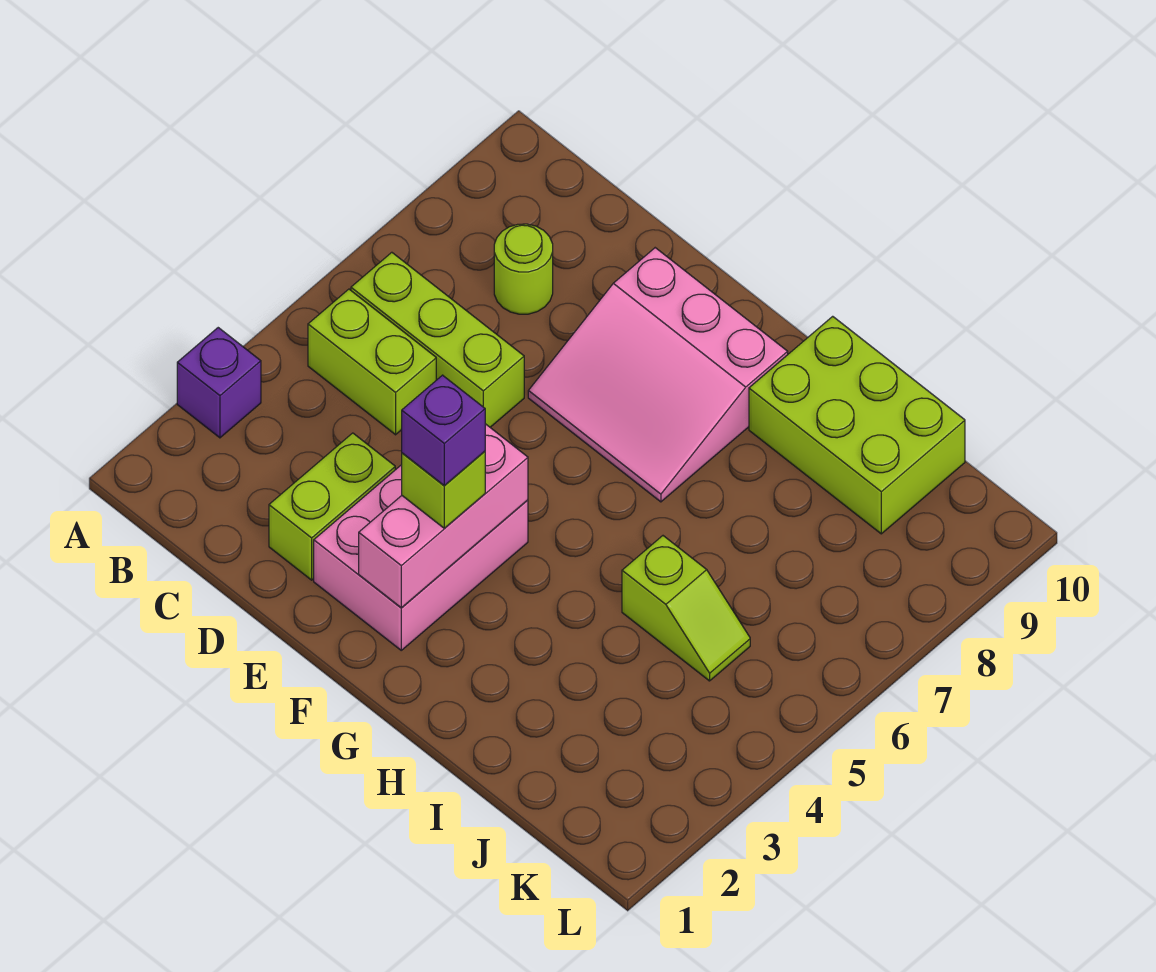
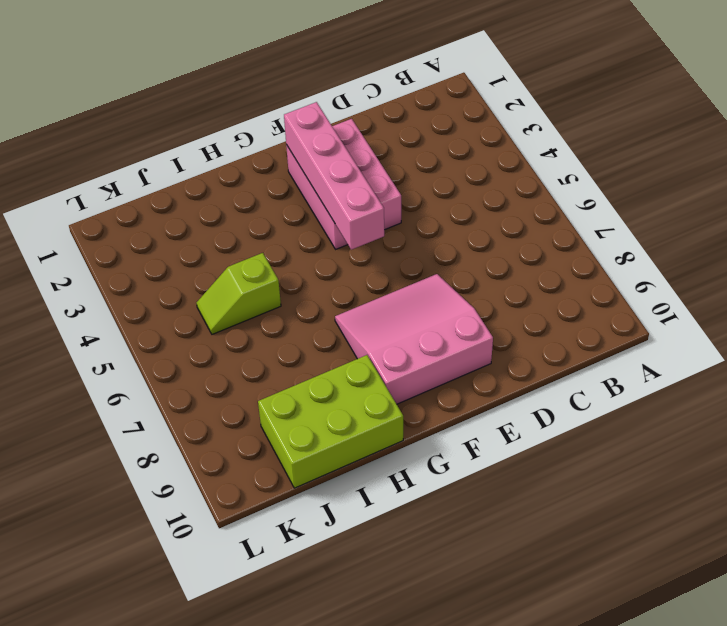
pink 1x4 brick [284,102,384,250] -> pink 1x3 brick [359,424,528,608]
none -> purple 1x1 brick [177,328,261,438]
none -> lime 1x2 brick [308,289,436,435]
none -> lime 1x3 brick [351,252,524,427]

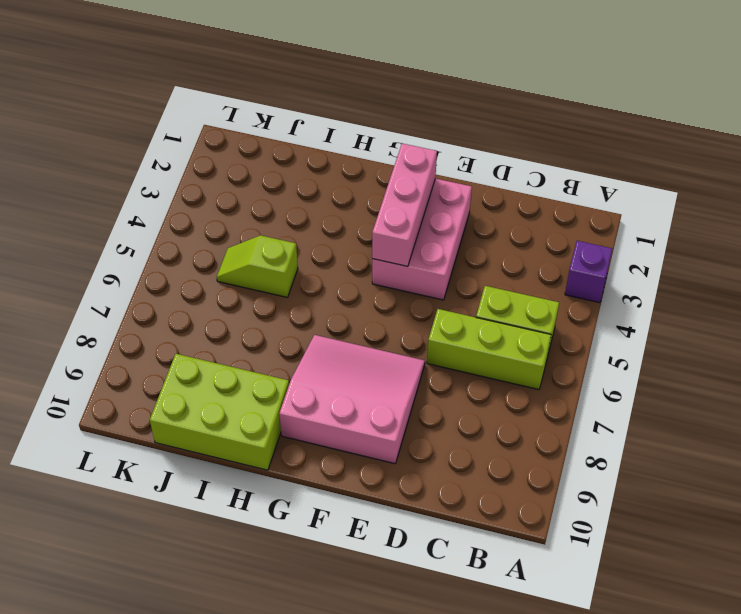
none -> lime 1x1 round brick [494,224,553,314]
none -> lime 1x2 brick [269,433,395,580]
none -> lime 1x1 brick [402,451,485,528]

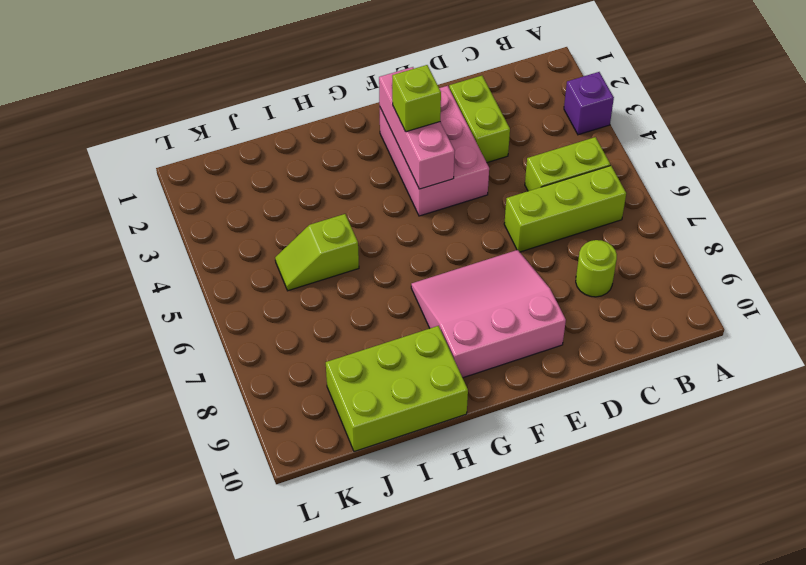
none -> purple 1x1 brick [402,375,485,485]

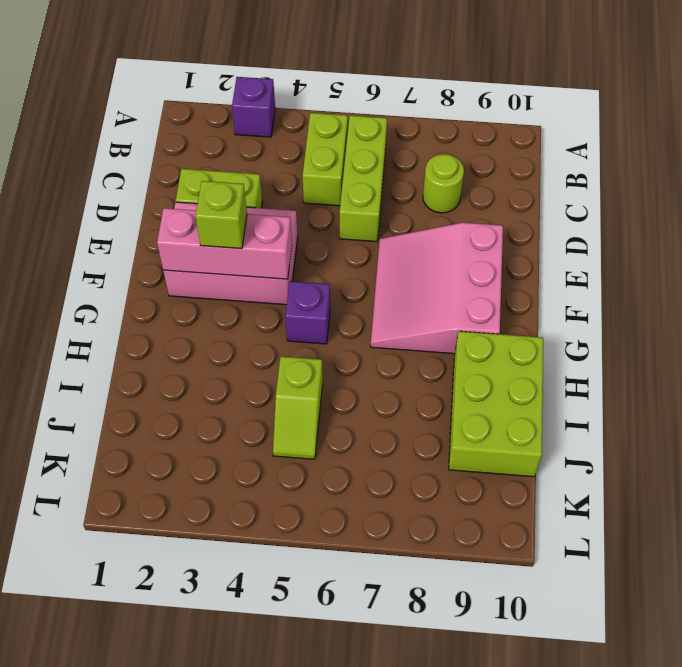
purple 1x1 brick [285,281,330,344] -> purple 1x1 brick moved to [402,375,485,485]

